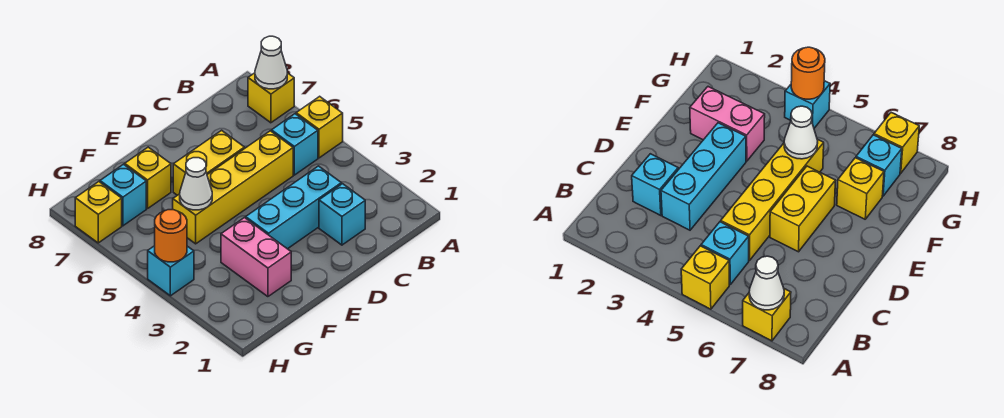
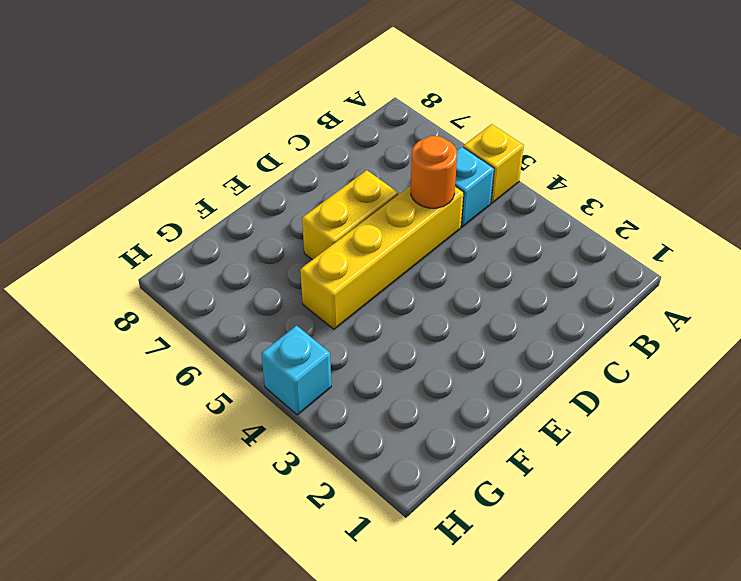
orange 1x1 round brick [411,136,457,208] -> orange 1x1 round brick moved to [155,210,187,262]
none -> yellow 1x1 brick [248,73,294,123]
none -> cyan 1x1 brick [319,184,365,245]
none -> cyan 1x3 brick [246,166,341,249]

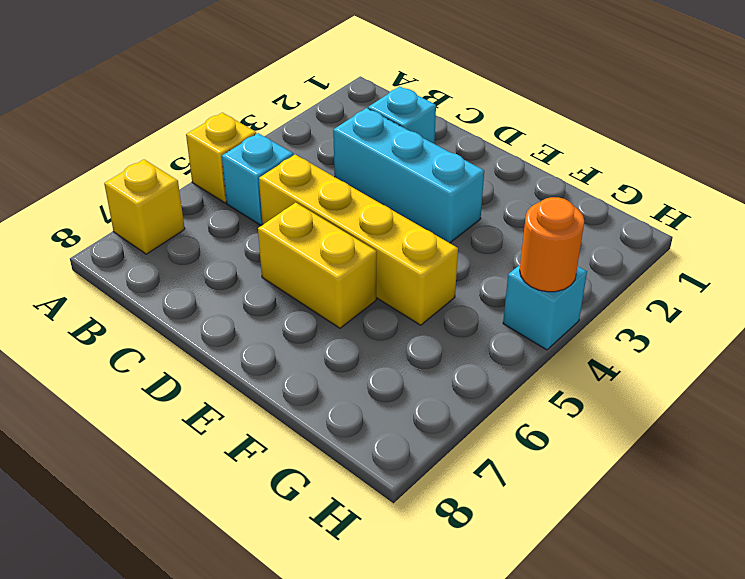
none -> pink 1x2 brick [221,218,291,297]
none -> yellow 1x1 brick [125,147,171,209]
none -> cyan 1x1 brick [100,164,146,226]

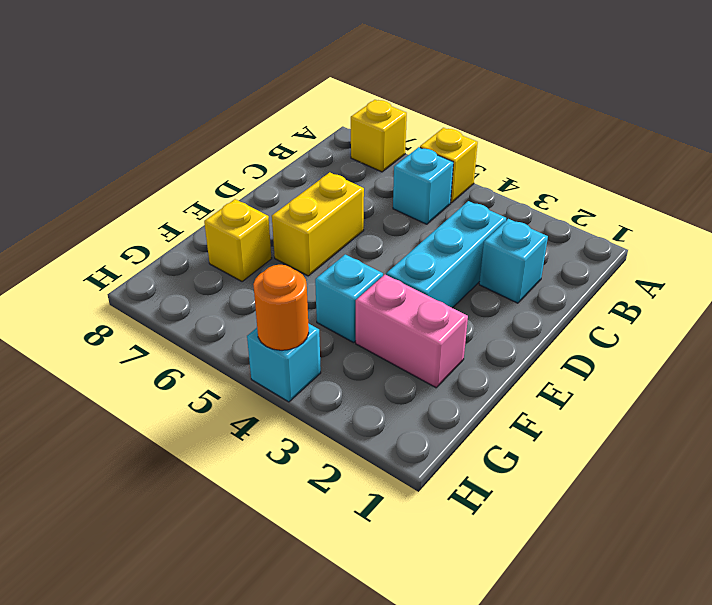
cyan 1x1 brick [315,254,383,343] -> cyan 1x1 brick moved to [100,164,146,226]
none -> yellow 1x4 brick [173,131,293,244]
none -> yellow 1x1 brick [75,182,122,243]
none -> white 1x1 cone [255,36,287,89]

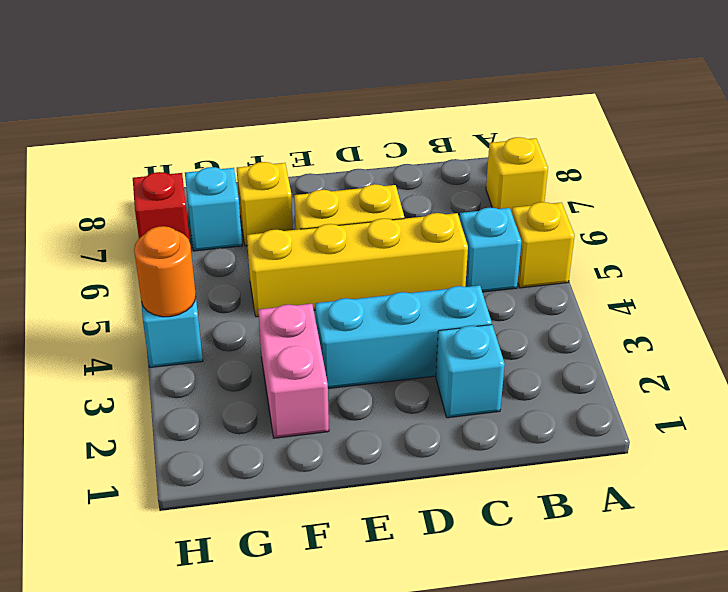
red 1x1 brick [133,172,190,242] -> yellow 1x1 brick [75,182,122,243]
none -> white 1x1 cone [255,36,287,89]
none -> white 1x1 cone [180,158,212,210]

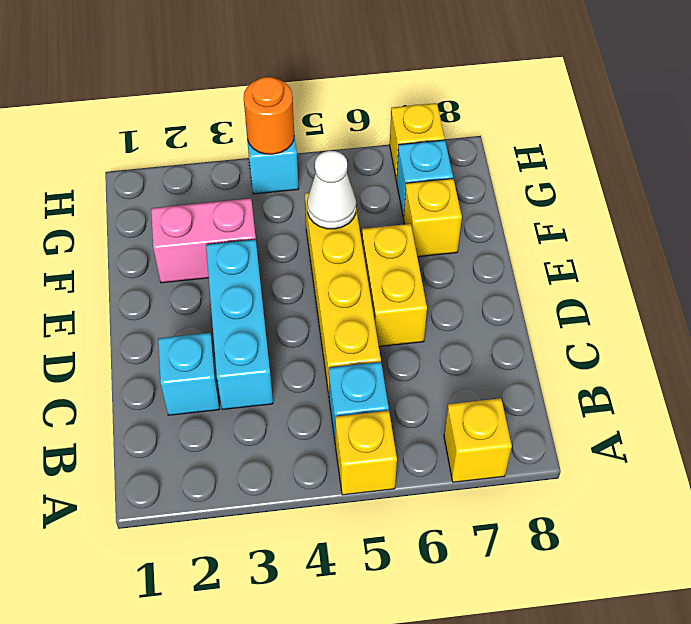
none -> white 1x1 cone [255,36,287,89]

